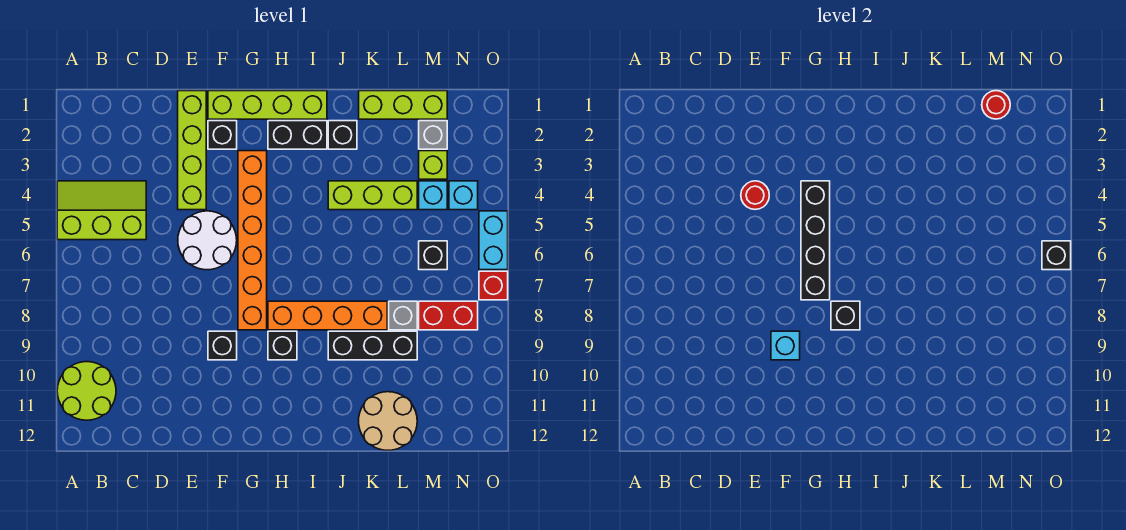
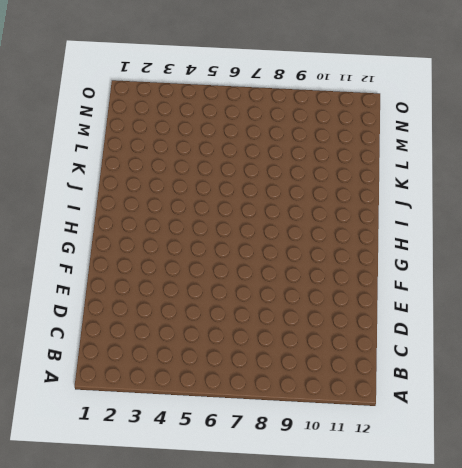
none -> lime 2x3 slope [57,181,146,240]
none -> lime 2x2 round brick [57,362,116,420]
none -> lime 1x4 brick [178,91,206,210]
none -> white 2x2 round brick [178,211,237,270]

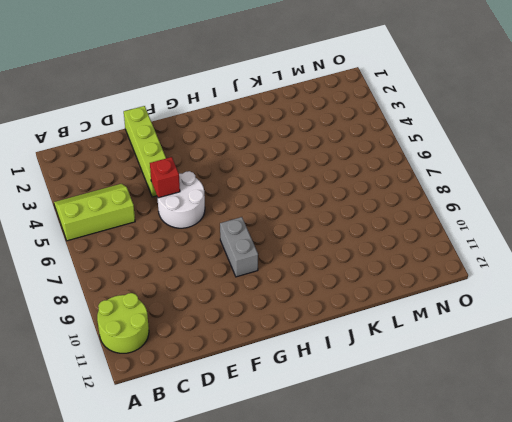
red 1x1 brick [150,157,180,198] -> red 1x1 brick moved to [479,271,508,300]
grey 1x2 brick [220,217,258,277] -> orange 1x6 brick [238,151,267,330]
none -> lime 1x4 brick [208,91,327,119]
none -> black 1x1 brick [208,121,237,149]
none -> black 1x1 brick [208,331,237,360]
none -> black 1x2 brick [268,121,327,149]

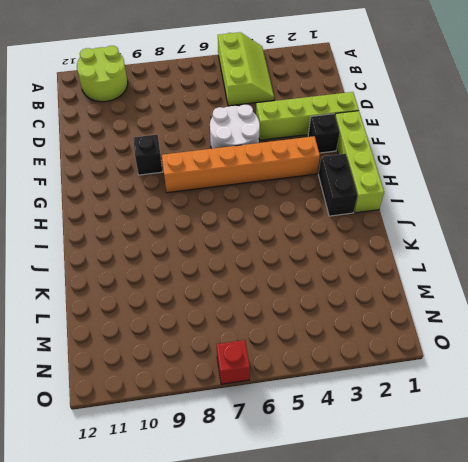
none -> orange 1x4 brick [268,301,387,330]
none -> black 1x1 brick [268,331,297,360]
none -> black 1x1 brick [328,121,357,149]
none -> lime 1x3 brick [328,181,417,210]

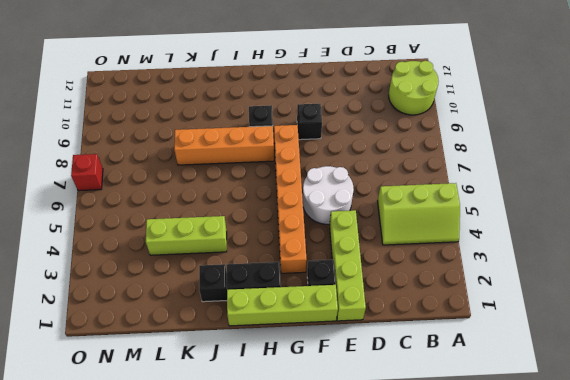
none -> black 1x3 brick [328,331,417,360]
none -> lime 1x3 brick [359,91,447,119]
none -> tan 2x2 round brick [359,392,417,450]
none -> grey 1x1 brick [389,301,417,330]

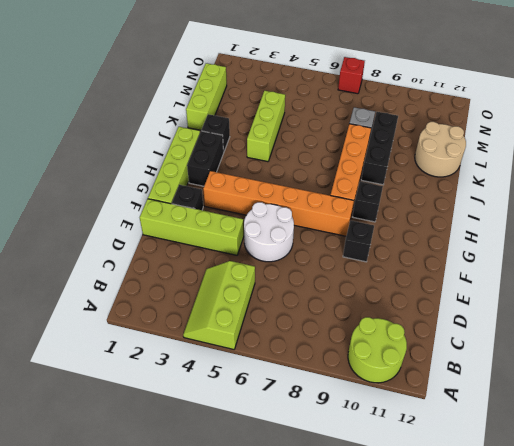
none -> grey 1x1 brick [419,121,447,149]
none -> lime 1x1 brick [419,151,447,179]
none -> cyan 1x1 brick [419,181,447,210]
none -> black 1x1 brick [419,241,447,270]

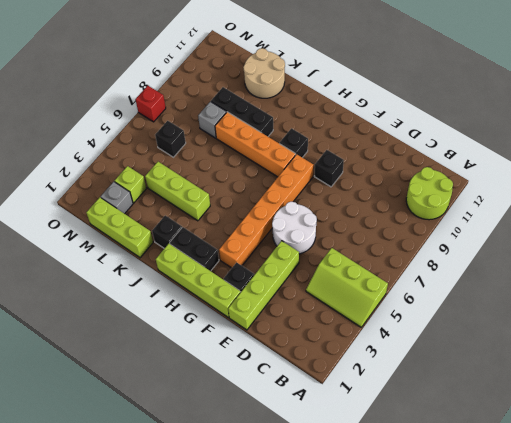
none -> cyan 1x1 brick [419,181,447,210]
none -> red 1x2 brick [419,301,478,330]
none -> cyan 1x1 brick [449,181,478,210]
none -> cyan 1x2 brick [479,211,508,270]

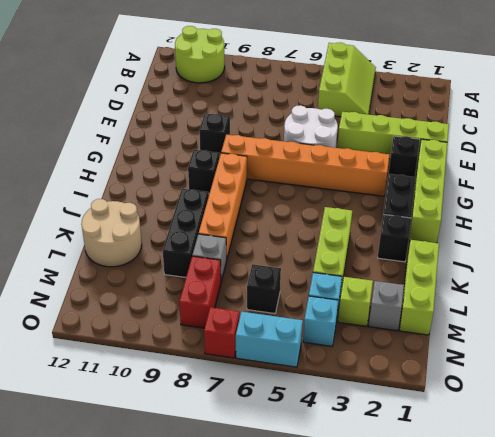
none -> red 1x1 round brick [741,181,769,209]
none -> cyan 1x1 brick [771,331,800,360]
none -> black 1x4 brick [801,181,830,300]
none -> black 1x1 brick [831,301,860,330]

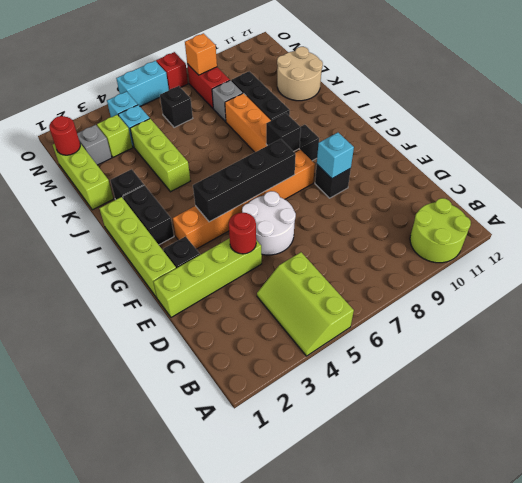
orange 1x1 brick [185,33,217,75] -> none
none -> black 1x1 brick [1042,241,1071,270]

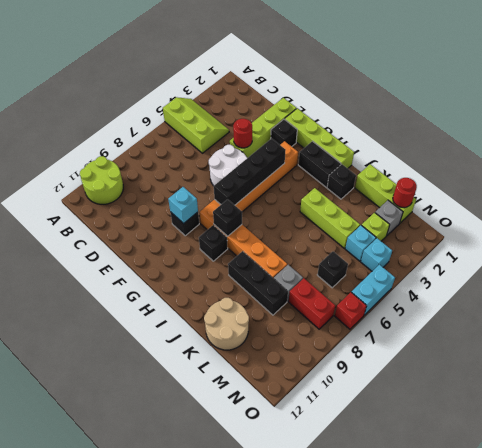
none -> black 1x1 brick [1042,241,1071,270]

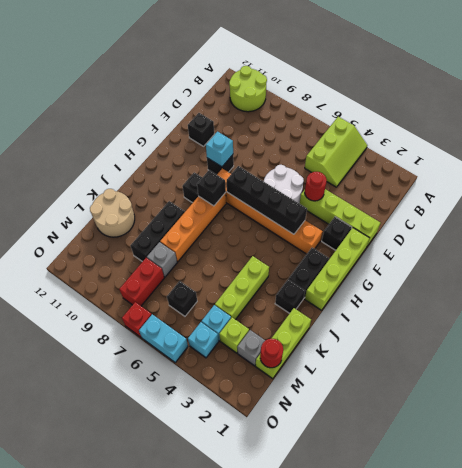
black 1x1 brick [188,113,214,146] -> black 1x1 brick moved to [1042,241,1071,270]

